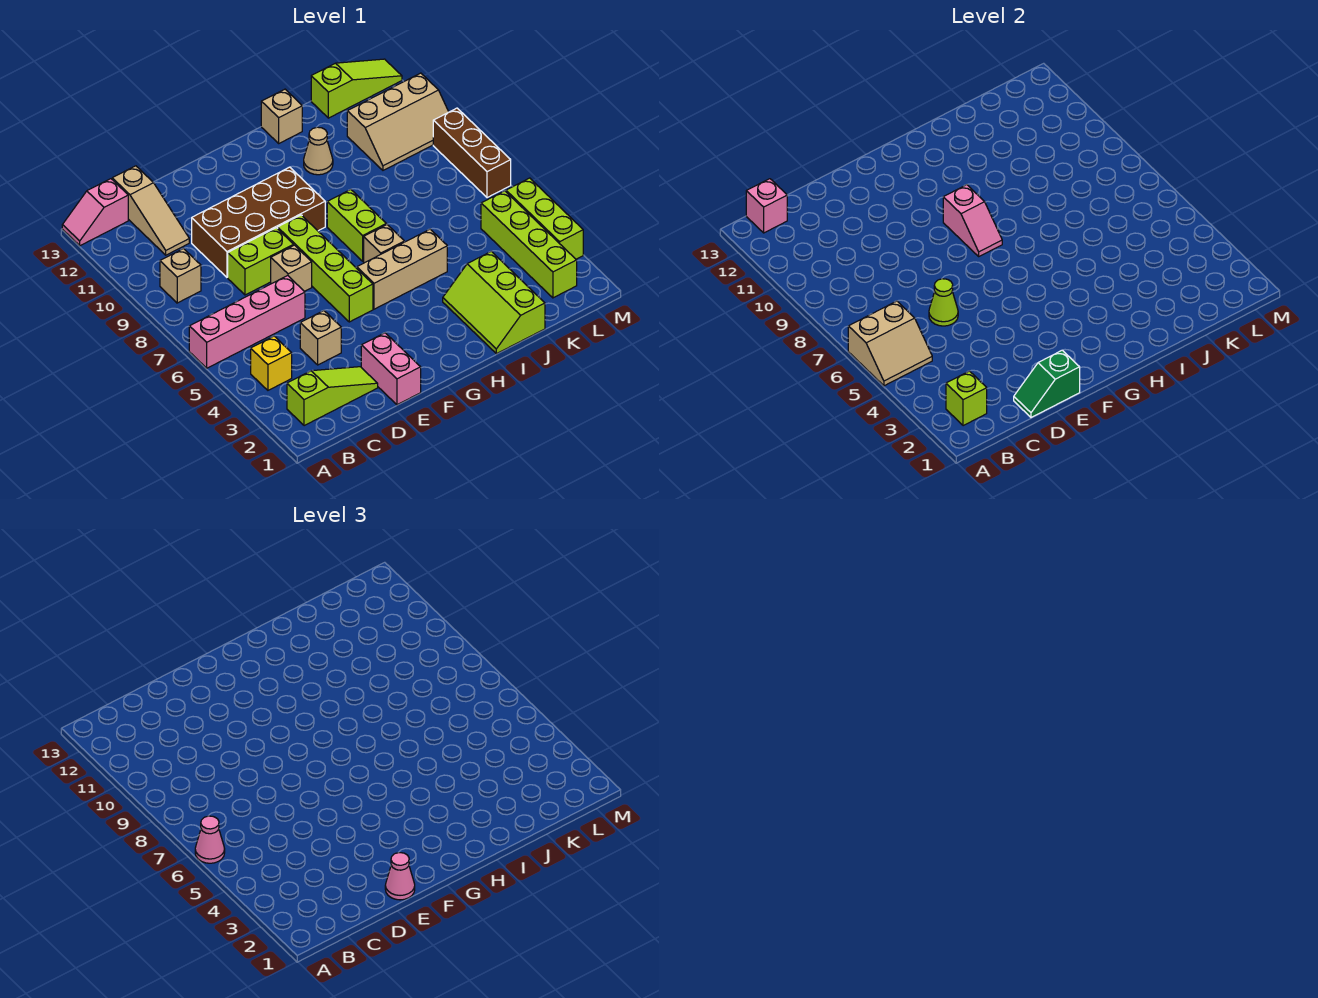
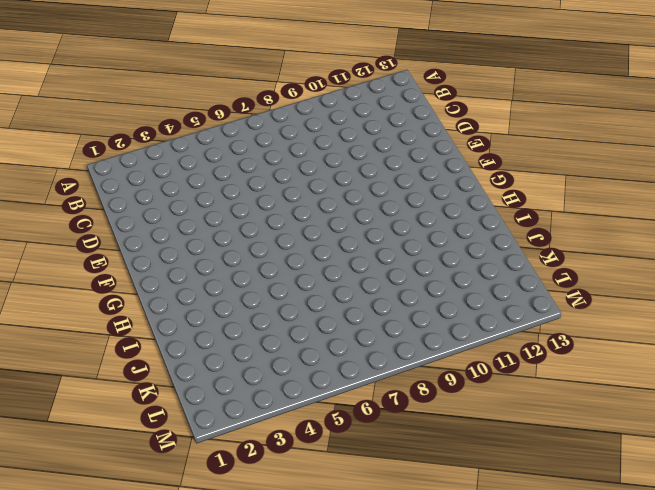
none -> pink 1x4 brick [189,276,305,368]
none -> pink 1x2 slope [62,179,128,246]
none -> lime 1x3 slope [287,367,378,426]
none -> yellow 1x1 brick [251,336,292,390]

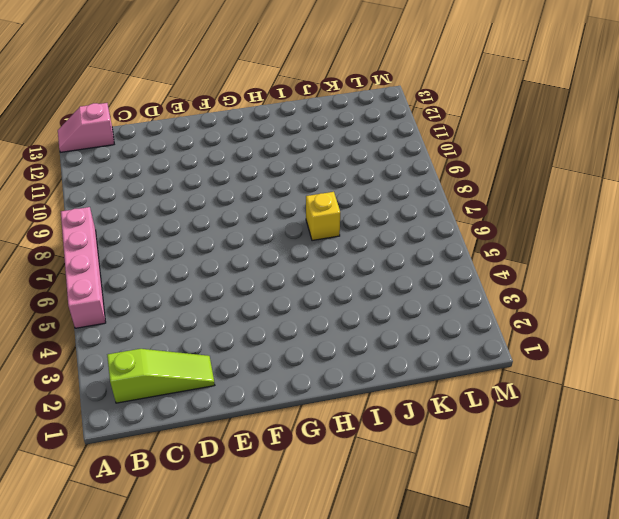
pink 1x4 brick [61,207,106,328] -> pink 1x4 brick turned to [189,276,305,368]
yellow 1x1 brick [306,192,340,241] -> yellow 1x1 brick moved to [251,336,292,390]
none -> tan 1x1 brick [160,248,201,303]
none -> tan 1x3 slope [112,166,189,255]
none -> tan 1x1 brick [300,311,341,365]
none -> lime 1x2 brick [228,228,294,295]

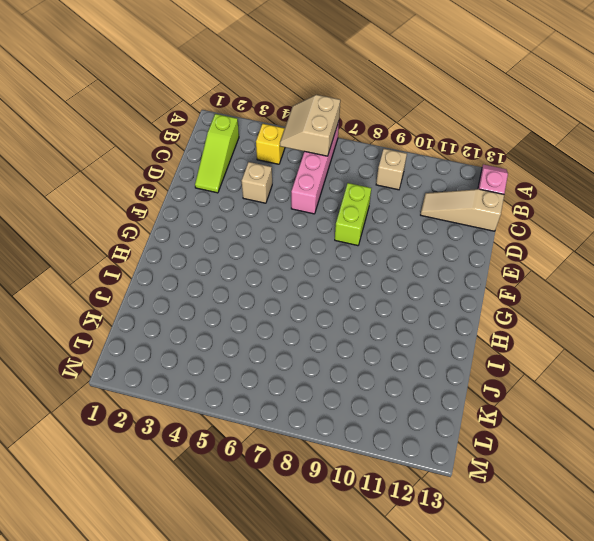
none -> brown 2x4 brick [192,167,325,277]
none -> pink 1x2 brick [361,333,421,405]
none -> tan 1x1 brick [271,245,312,292]
none -> lime 1x4 brick [278,215,373,322]

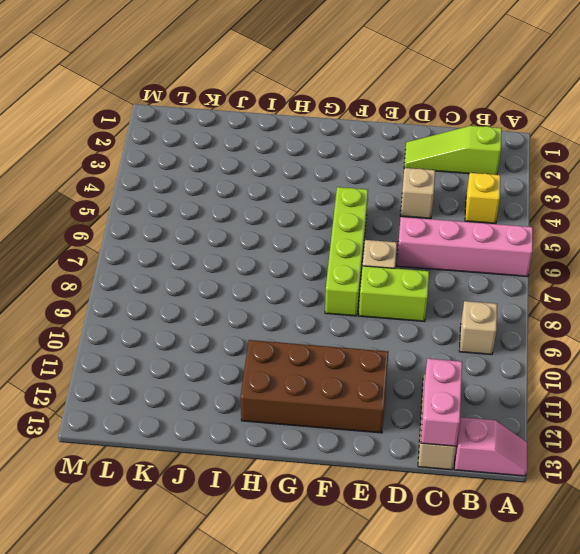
pink 1x2 brick [421,359,462,446] -> pink 1x2 brick moved to [361,333,421,405]
brown 2x4 brick [240,340,389,433] -> brown 2x4 brick moved to [192,167,325,277]
none -> tan 1x3 brick [357,229,447,309]
none -> tan 1x1 brick [364,225,404,263]
none -> lime 1x2 brick [327,189,386,261]
none -> lime 2x3 slope [443,251,545,354]

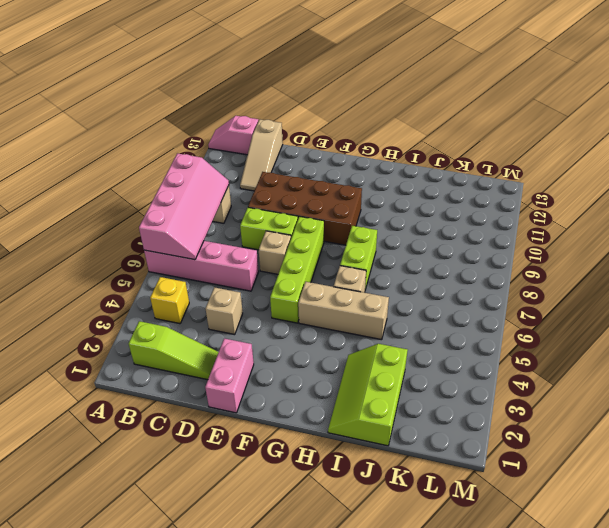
pink 2x4 slope [139,153,229,260] -> tan 2x2 slope [848,301,932,386]
none -> tan 1x1 cone [304,127,333,175]
none -> tan 1x1 brick [261,89,302,143]
none -> tan 2x3 slope [347,73,449,170]
none -> lime 1x3 slope [311,59,402,118]

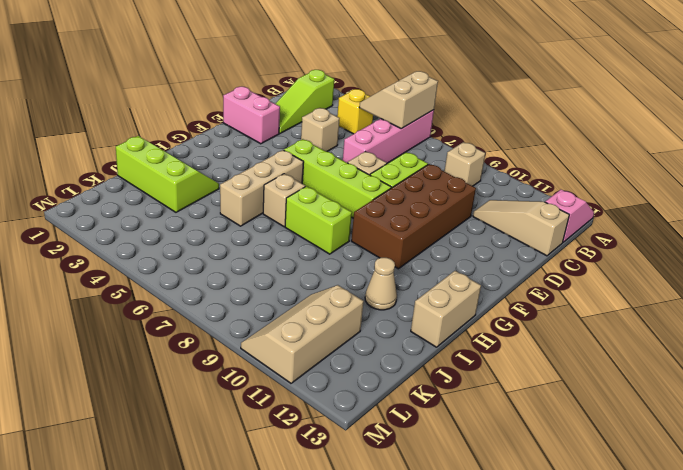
tan 1x2 brick [411,271,481,347] -> tan 1x1 brick [261,89,302,143]
none -> lime 1x3 slope [311,59,402,118]
none -> lime 1x4 brick [481,191,577,298]
none -> lime 1x3 brick [506,178,583,259]
none -> brown 1x3 brick [433,108,511,198]

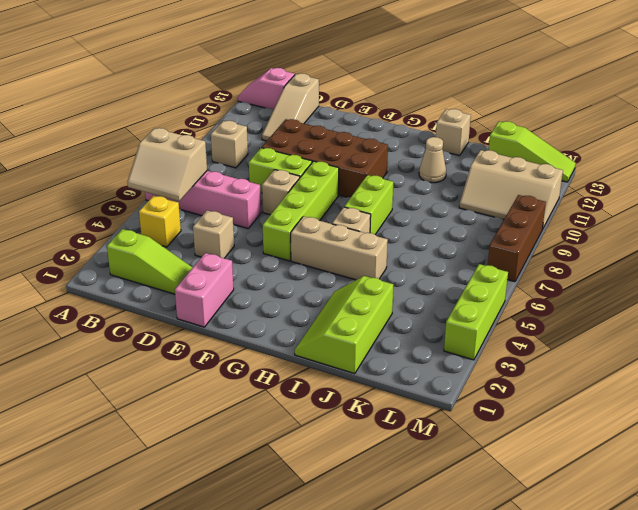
none -> lime 1x4 brick [481,191,577,298]
none -> lime 1x1 brick [946,371,987,426]
none -> pink 1x1 brick [746,179,787,233]
none -> green 1x2 slope [1014,350,1080,418]

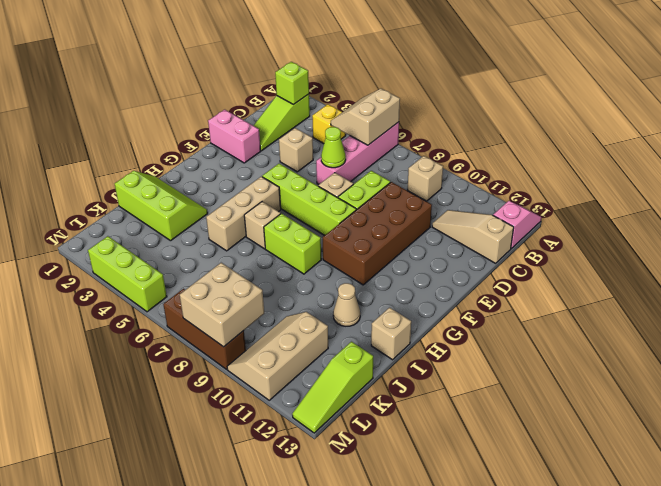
tan 2x2 brick [180,263,264,347] -> none
none -> lime 1x4 brick [481,191,577,298]
none -> pink 1x1 brick [746,179,787,233]
none -> green 1x2 slope [1014,350,1080,418]
none -> pink 1x2 slope [943,185,1002,256]

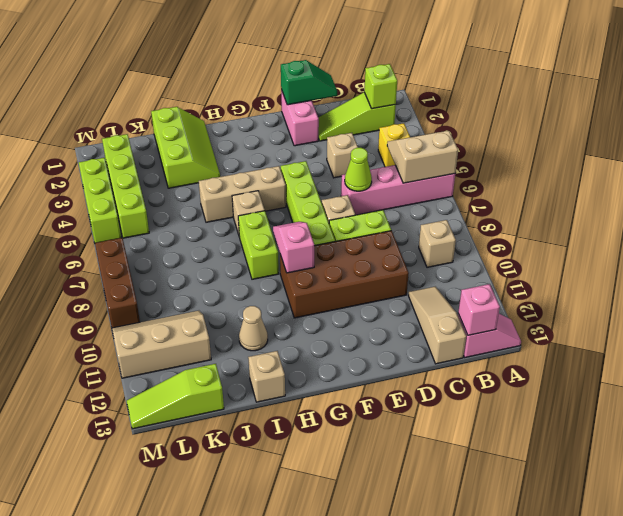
none -> pink 1x1 cone [195,816,225,863]
none -> pink 1x1 cone [385,853,415,900]

